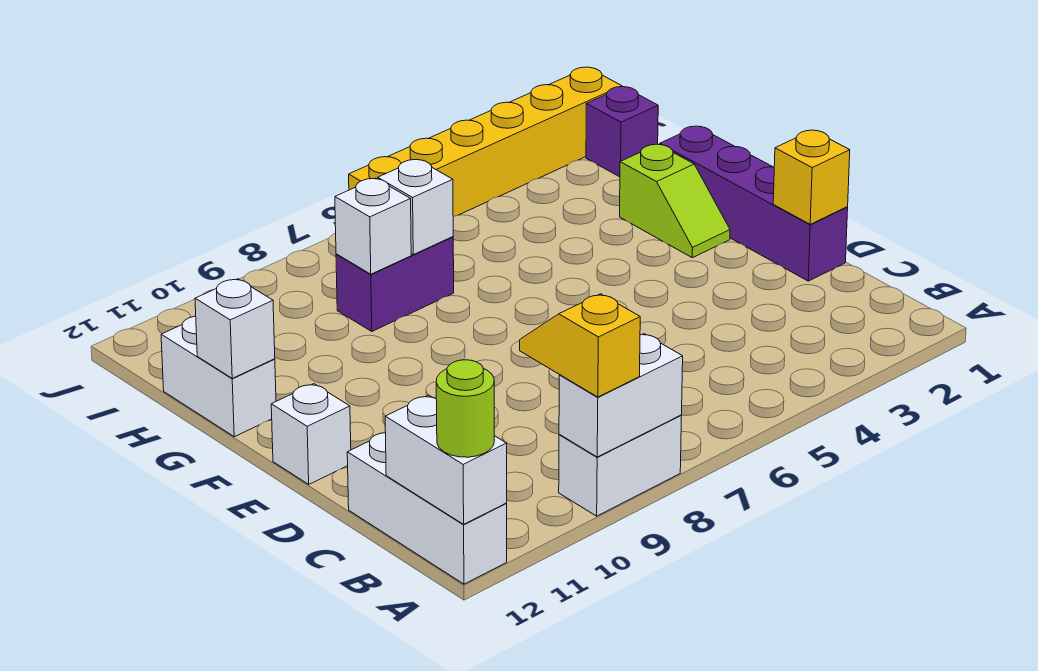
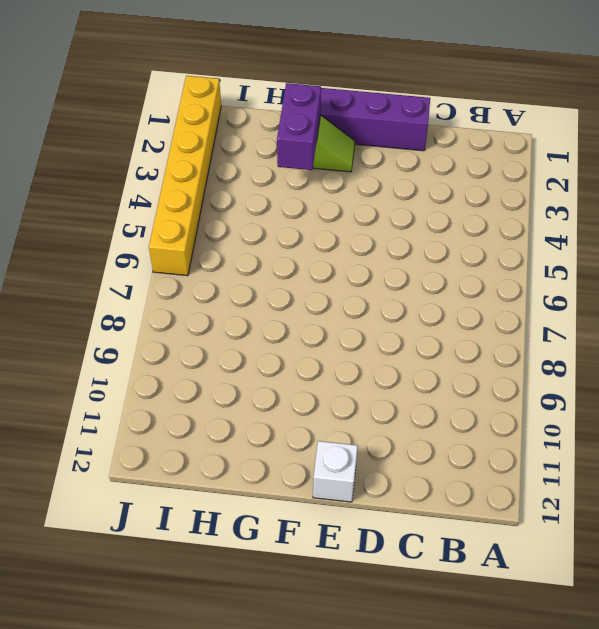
purple 1x2 brick [277,83,321,170] -> purple 1x2 brick moved to [336,237,454,331]
none -> white 1x2 brick [559,415,682,516]
none -> white 1x3 brick [347,433,507,584]
none -> white 1x2 brick [161,316,276,437]

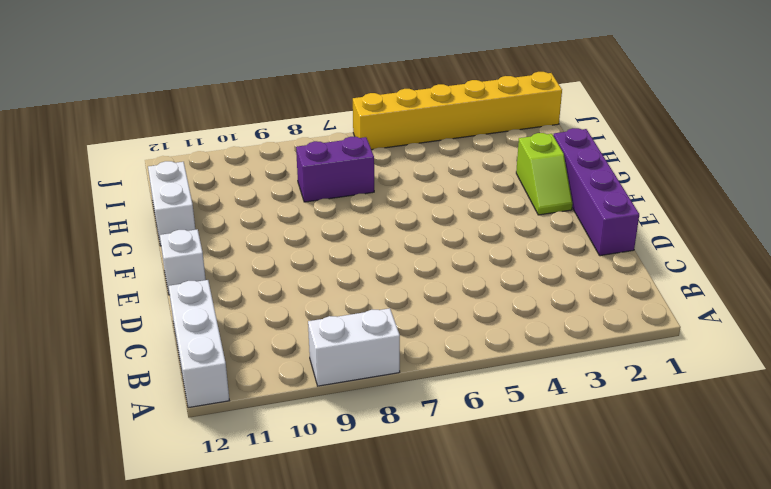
none -> purple 1x1 brick [586,87,658,177]
none -> white 1x2 brick [559,334,683,457]
none -> white 1x2 brick [385,395,507,524]

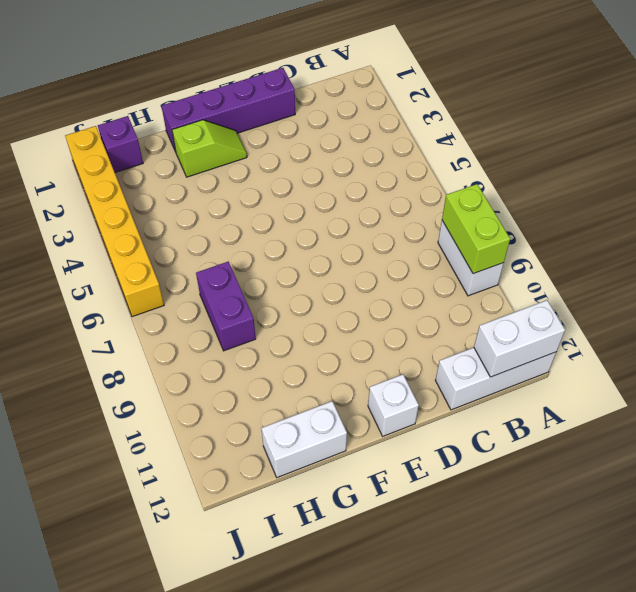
lime 1x2 brick [442,184,510,274] -> white 1x2 brick [559,334,683,457]
none -> yellow 1x1 brick [773,130,850,224]
none -> white 1x1 brick [195,279,275,378]
none -> white 1x1 brick [378,160,453,255]

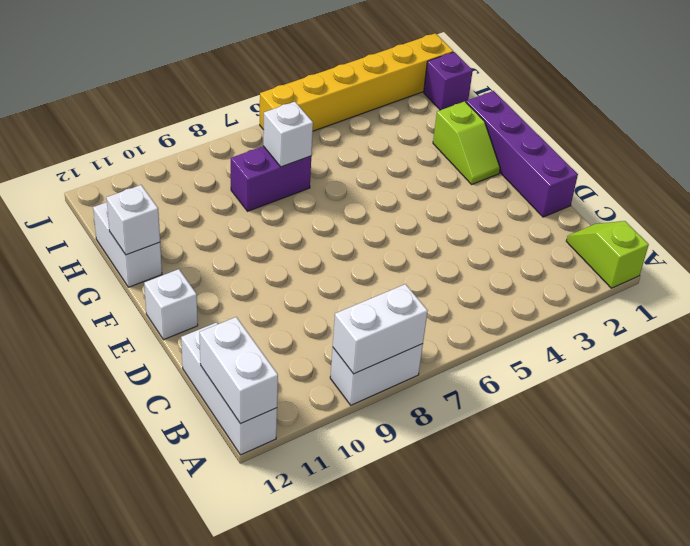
lime 1x2 slope [566,221,649,288] -> none
none -> yellow 1x1 brick [773,130,850,224]
none -> white 1x1 brick [335,178,411,274]
none -> yellow 1x2 slope [520,294,640,397]

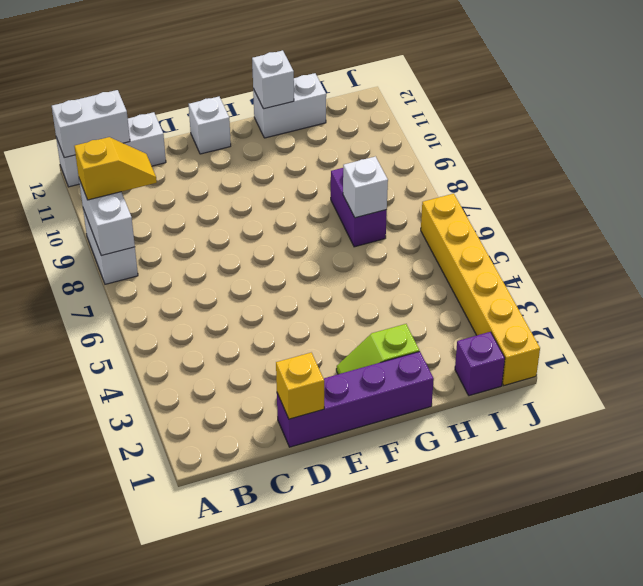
none -> white 1x1 brick [335,178,411,274]
none -> lime 1x1 round brick [436,360,494,457]

